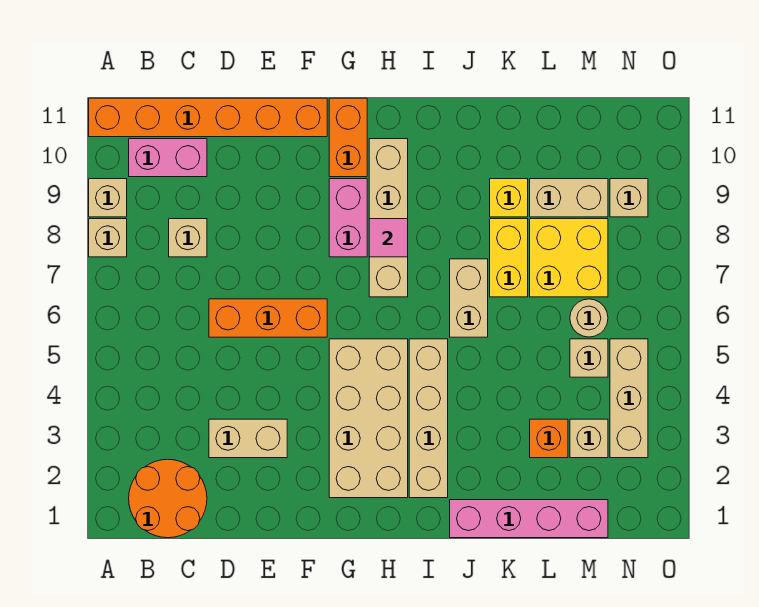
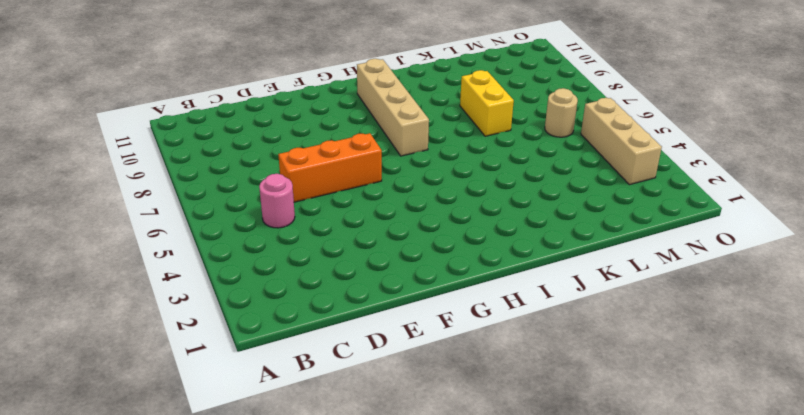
pink 1x1 round brick [259,174,295,228] -> none
none -> tan 1x1 brick [89,219,127,257]
none -> tan 1x1 brick [89,179,127,217]
none -> orange 1x6 brick [89,98,327,137]

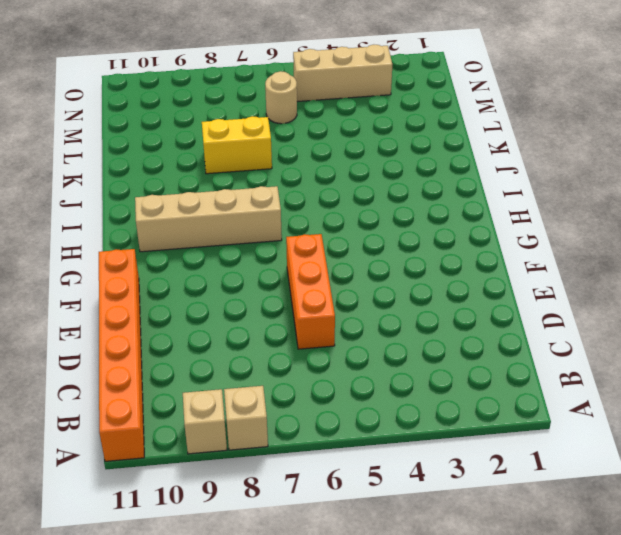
none -> orange 2x2 round brick [129,459,207,538]
none -> pink 1x2 brick [129,139,207,177]
none -> tan 1x1 brick [169,219,207,257]

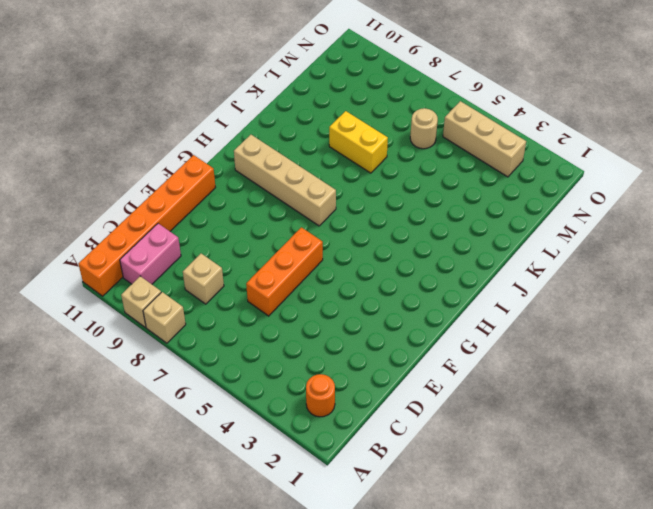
orange 1x1 round brick [306,374,335,417] -> orange 2x2 round brick [129,459,207,538]
none -> tan 1x2 brick [209,419,287,458]
none -> tan 2x4 brick [329,339,408,498]
none -> pink 1x2 brick [329,179,367,257]

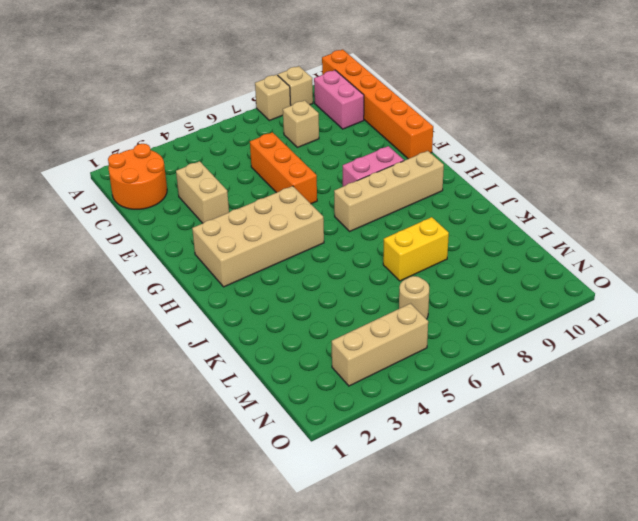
none -> orange 1x2 brick [329,98,367,177]
none -> tan 1x4 brick [409,339,448,498]
none -> pink 1x4 brick [450,500,608,538]

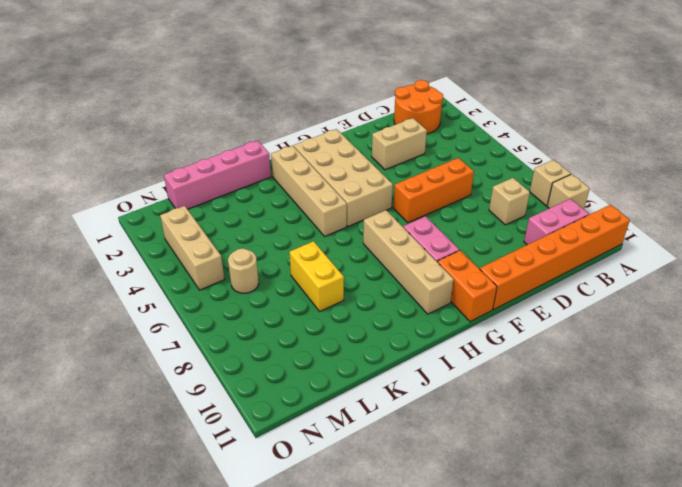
none -> tan 1x2 brick [450,259,488,337]
none -> yellow 1x1 brick [490,179,528,217]
none -> orange 1x1 brick [530,419,568,458]

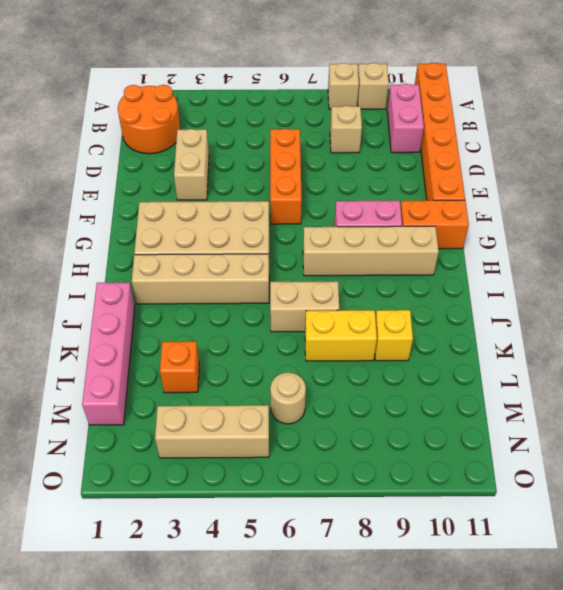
none -> yellow 2x2 brick [530,219,608,297]
none -> tan 1x2 brick [530,179,608,217]
none -> tan 1x1 brick [570,419,608,458]

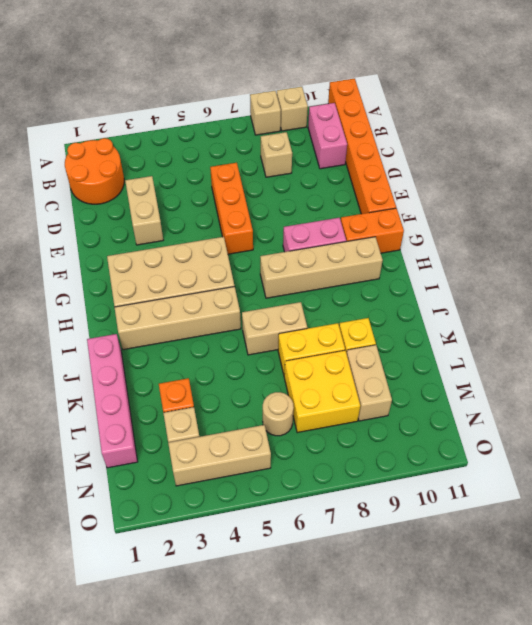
none -> tan 1x1 brick [570,339,608,377]
none -> tan 1x1 brick [610,179,648,217]
none -> pink 1x1 tile [369,219,408,257]

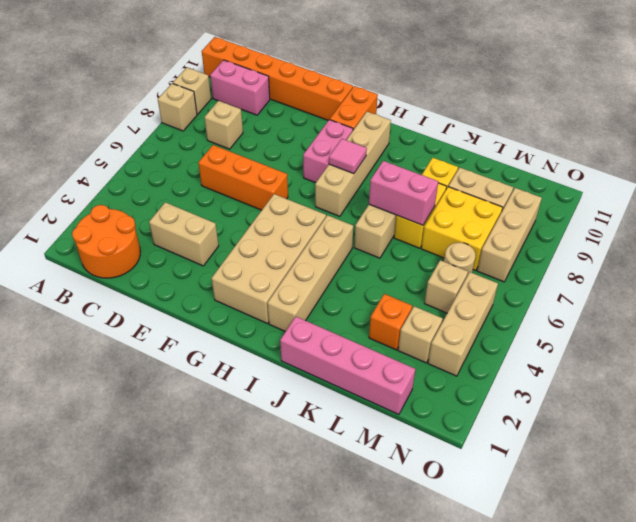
pink 1x2 brick [369,161,438,225] -> none
tan 1x3 brick [477,188,542,282] -> tan 1x1 brick [610,179,648,217]

